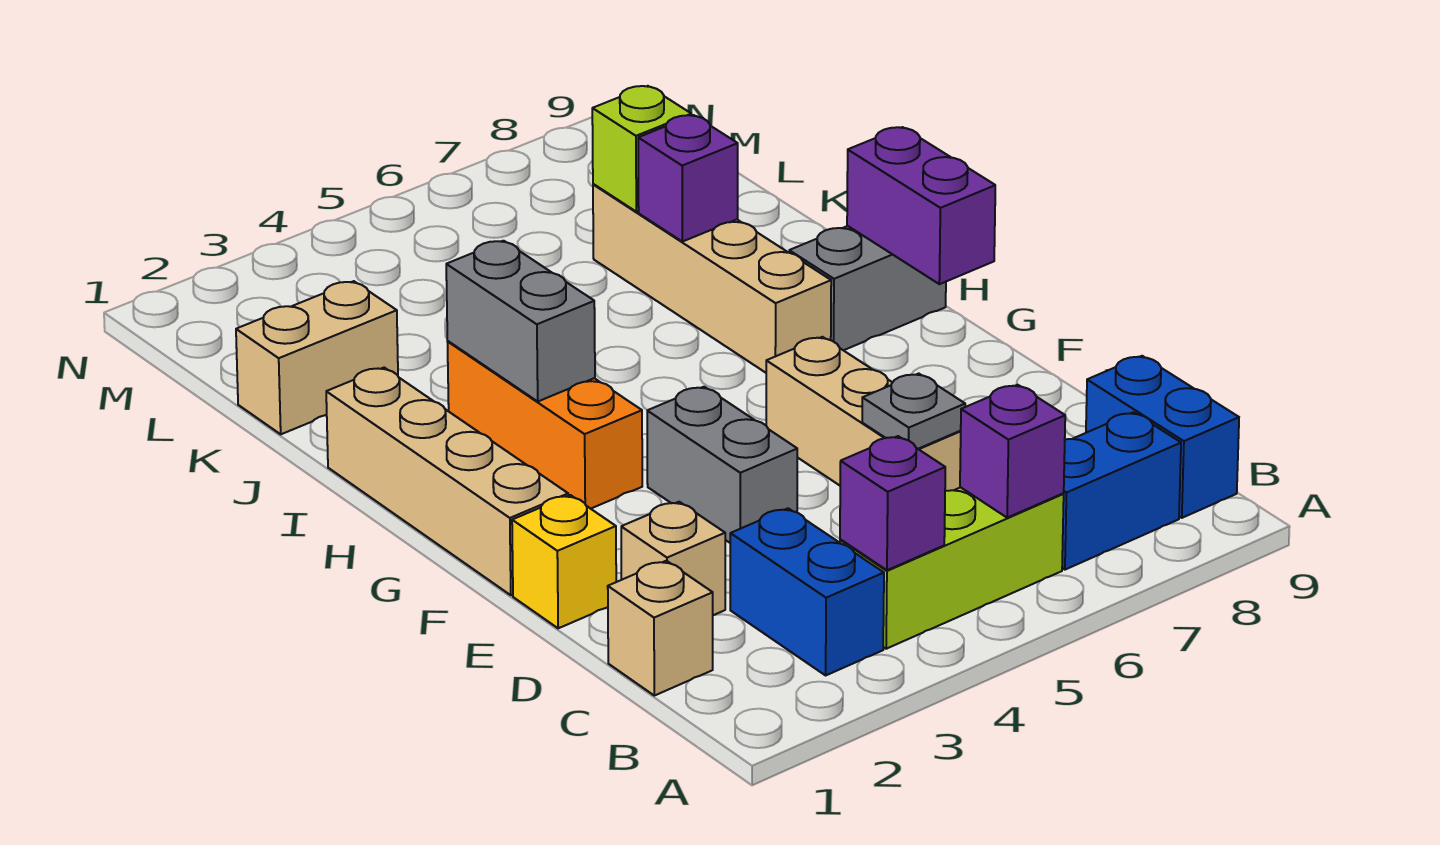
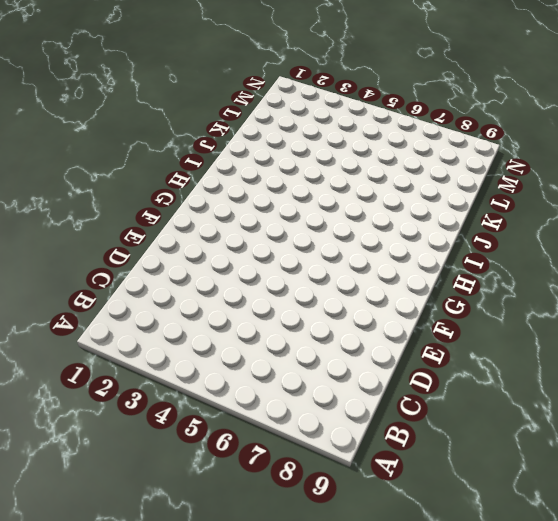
none -> blue 1x2 brick [730,508,884,675]
none -> lime 1x3 brick [840,487,1064,649]
none -> blue 1x2 brick [1062,412,1181,570]

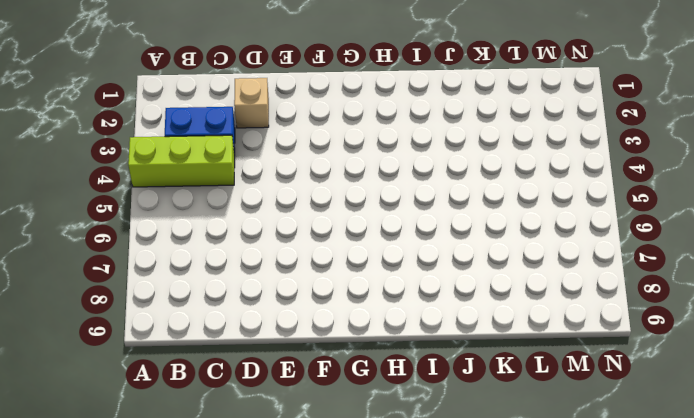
lime 1x3 brick [128,135,235,187] -> lime 1x3 brick turned to [840,487,1064,649]
none -> blue 1x2 brick [1062,412,1181,570]
none -> blue 1x2 brick [1086,356,1239,518]
none -> tan 1x1 brick [608,561,713,696]

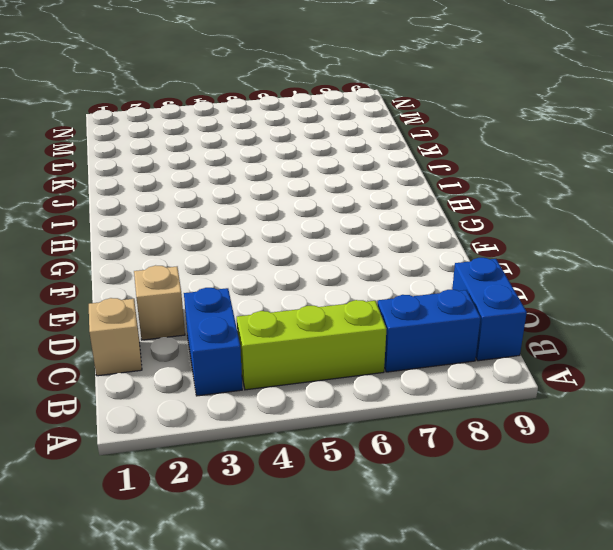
none -> tan 1x3 brick [766,337,961,491]
none -> yellow 1x1 brick [512,495,616,628]
none -> grey 1x2 brick [647,387,797,543]

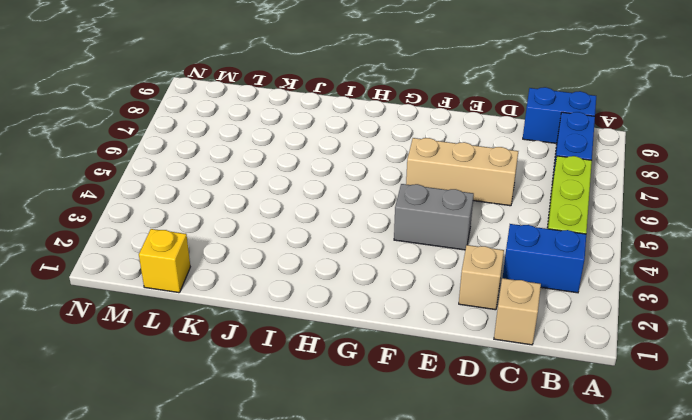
yellow 1x1 brick [139,229,190,293] -> yellow 1x1 brick moved to [512,495,616,628]
none -> tan 1x4 brick [326,368,568,595]
none -> orange 1x3 brick [448,341,642,509]
none -> tan 1x4 brick [593,184,831,373]

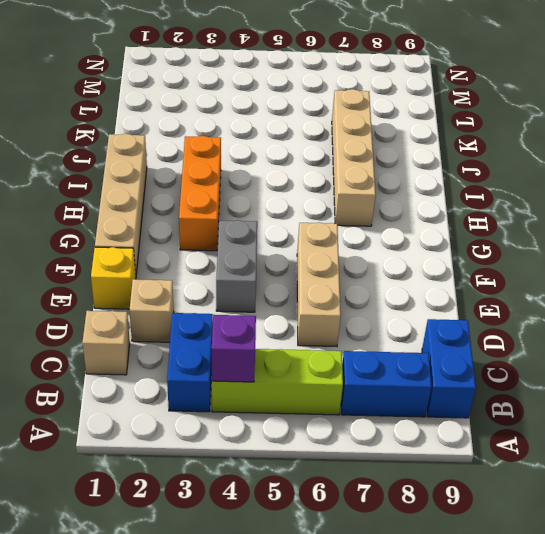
none -> grey 1x2 brick [789,226,946,350]
none -> tan 1x2 brick [236,281,398,434]
none -> purple 1x1 brick [960,385,1065,518]

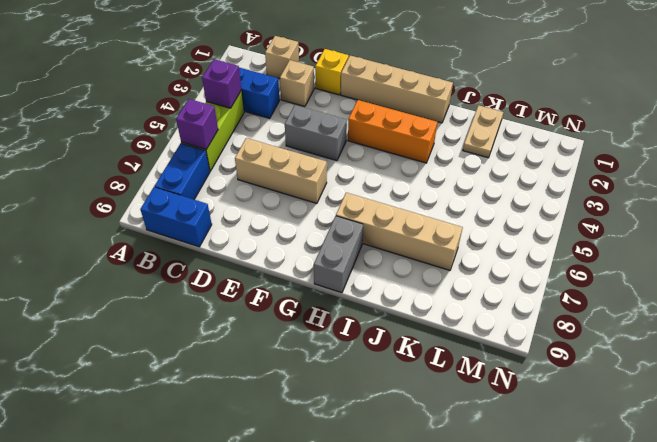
tan 1x2 plate [463,105,503,158] -> tan 1x2 brick [236,281,398,434]
none -> grey 1x1 plate [862,374,965,449]
none -> purple 1x2 brick [847,127,995,284]
none -> grey 1x2 brick [446,241,595,401]

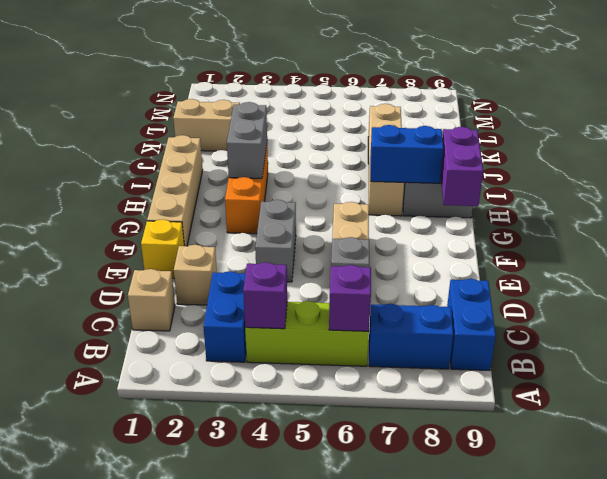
blue 1x2 brick [370,125,443,183] -> none
none -> purple 1x1 brick [638,115,738,242]
none -> lime 1x1 brick [592,86,691,212]

